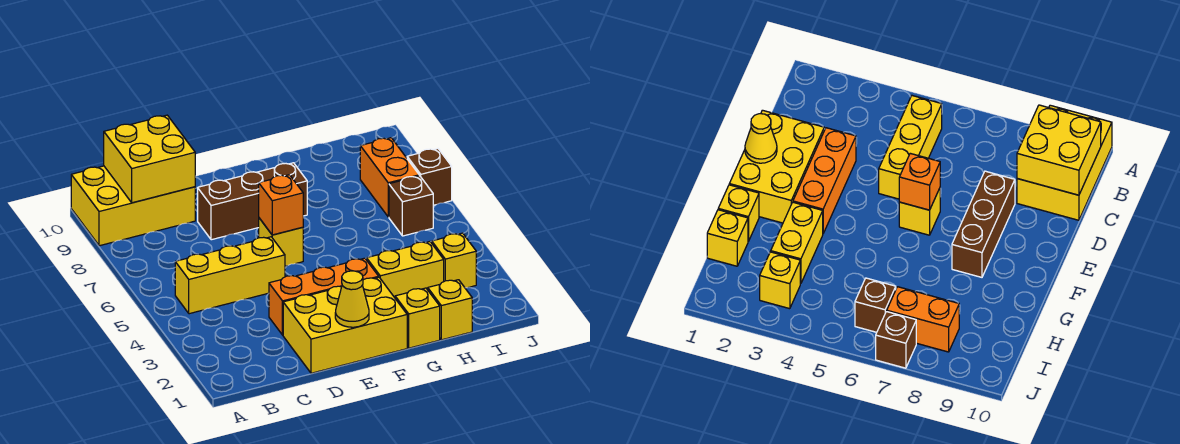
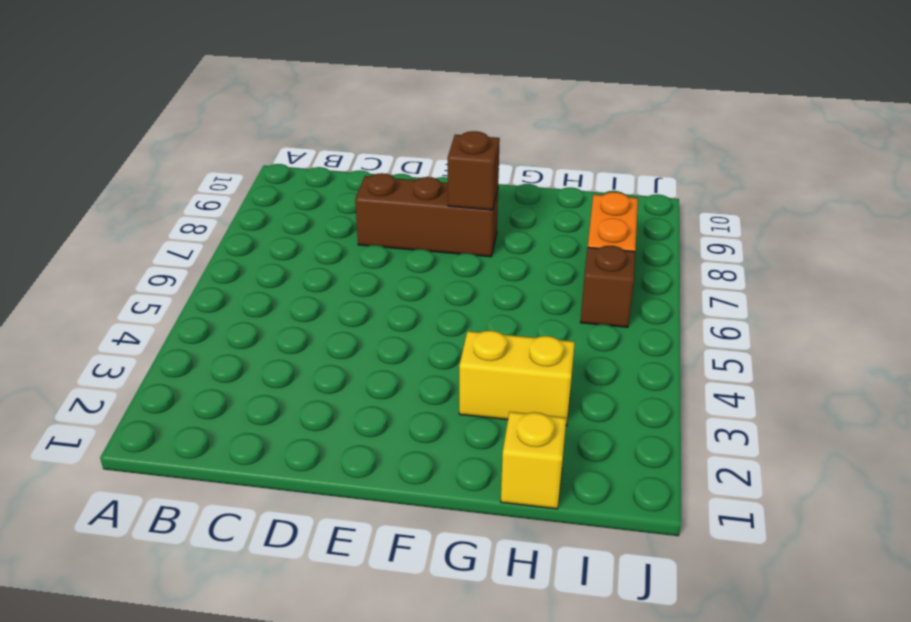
brown 1x1 brick [448,131,500,210] -> brown 1x1 brick moved to [407,149,452,205]
none -> yellow 2x3 brick [71,166,195,246]
none -> yellow 1x3 brick [175,237,285,314]
none -> yellow 2x3 brick [283,277,407,373]

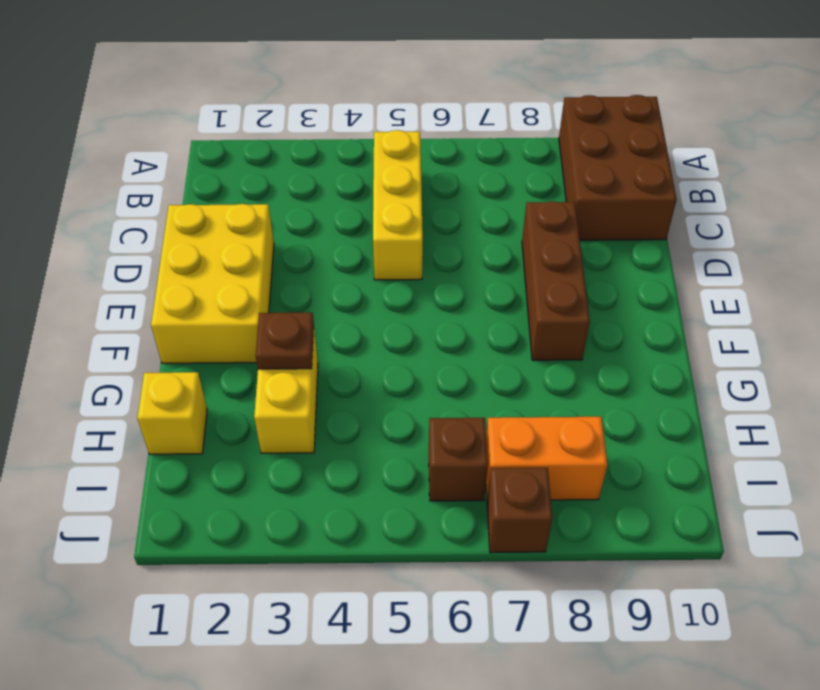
brown 2x3 brick [559,95,677,240] -> yellow 2x3 brick [71,166,195,246]
brown 1x1 plate [256,313,314,369] -> none
none -> orange 1x3 brick [269,258,379,335]
none -> yellow 1x1 brick [259,218,303,266]
none -> yellow 1x1 brick [395,288,440,348]

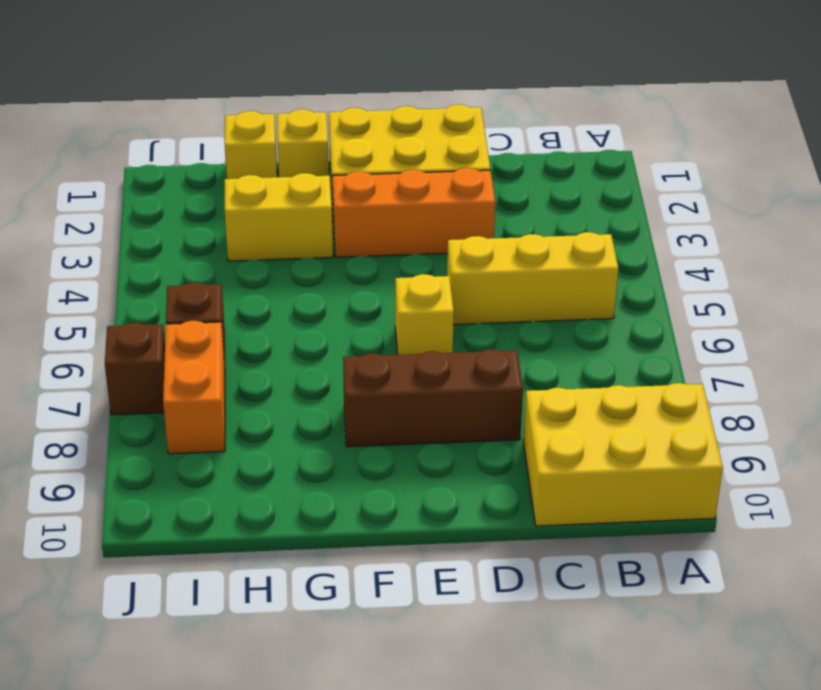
none -> yellow 1x1 brick [432,233,476,288]
none -> yellow 2x2 brick [104,115,195,203]
none -> yellow 1x1 cone [335,271,369,327]

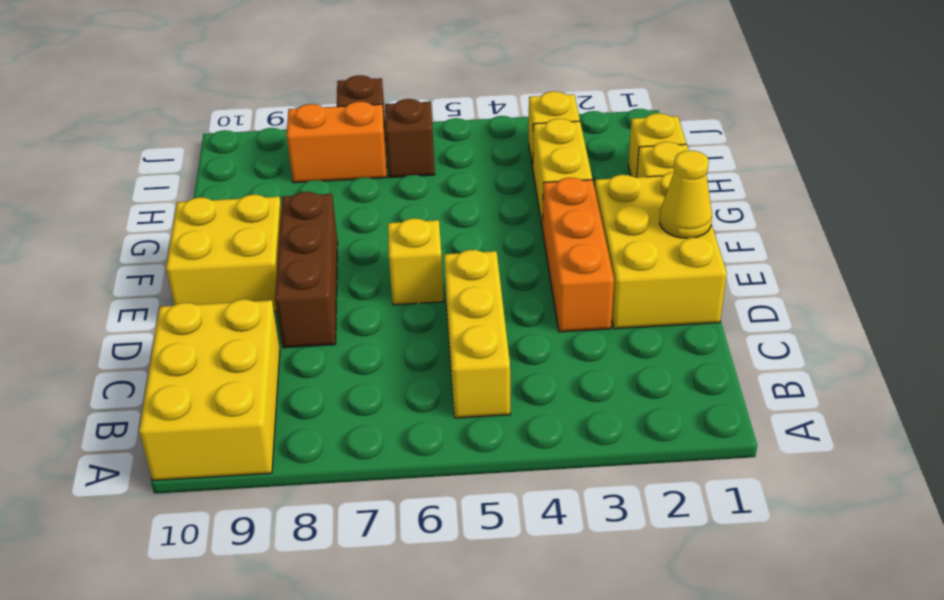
yellow 2x2 brick [166,195,281,311] -> yellow 2x2 brick moved to [104,115,195,203]
none -> orange 1x1 brick [259,175,303,235]

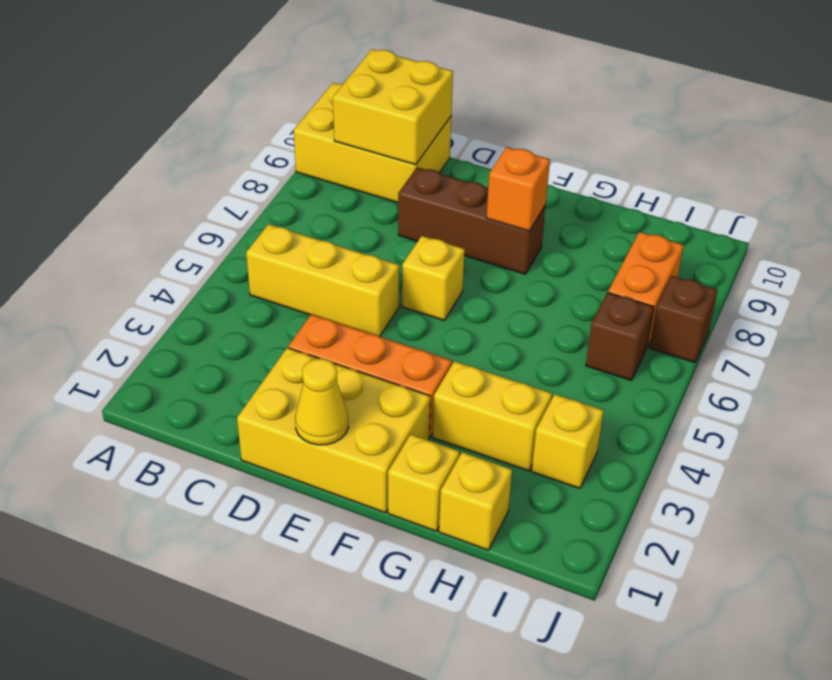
orange 1x1 brick [487,147,550,231] -> orange 1x1 brick moved to [259,175,303,235]

